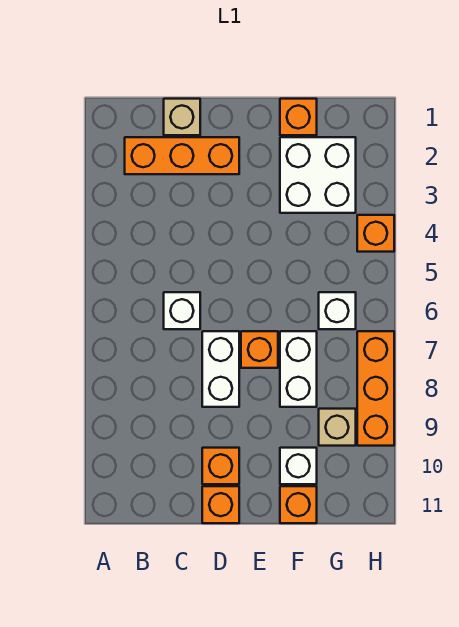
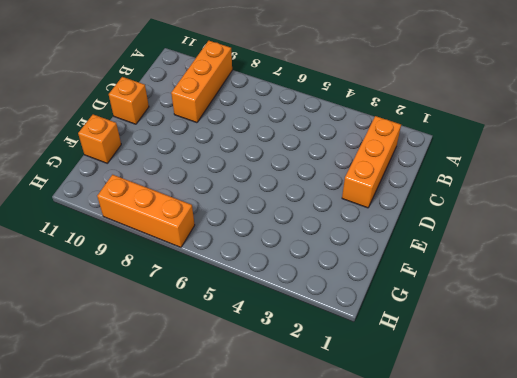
orange 1x3 brick [171,41,232,123] -> none
none -> tan 1x1 brick [164,99,200,135]
none -> white 1x1 brick [164,292,200,329]
none -> white 1x2 brick [202,331,239,407]

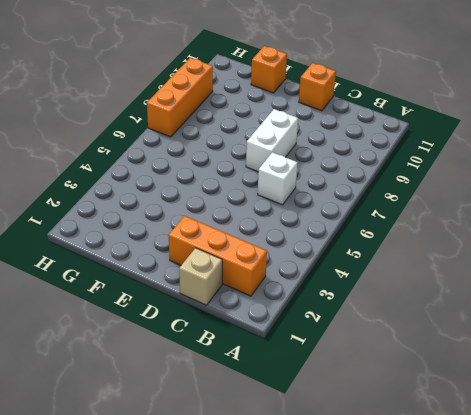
none -> orange 1x1 brick [202,448,239,484]
none -> orange 1x1 brick [241,331,278,368]
none -> orange 1x1 brick [280,99,317,135]

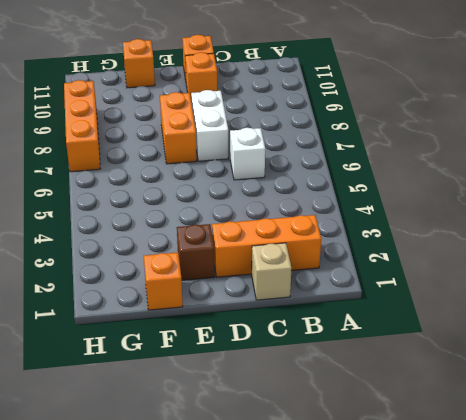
brown 1x1 brick [177,224,215,280] -> none
orange 1x2 brick [160,92,197,164] -> orange 1x1 brick [241,331,278,368]
none -> white 2x2 brick [280,137,356,213]
none -> white 1x2 brick [280,331,317,407]
none -> white 1x1 brick [280,448,317,484]

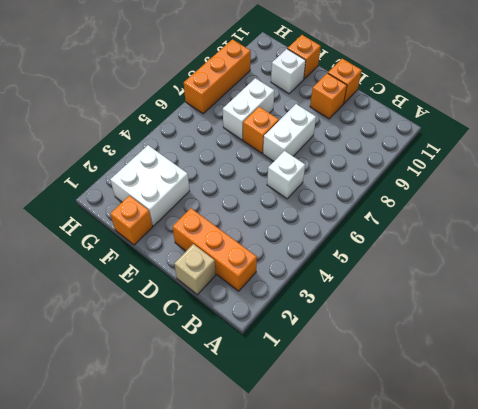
none -> white 1x1 brick [319,292,356,329]
none -> tan 1x1 brick [319,409,356,446]
none -> orange 1x1 brick [357,215,394,252]

